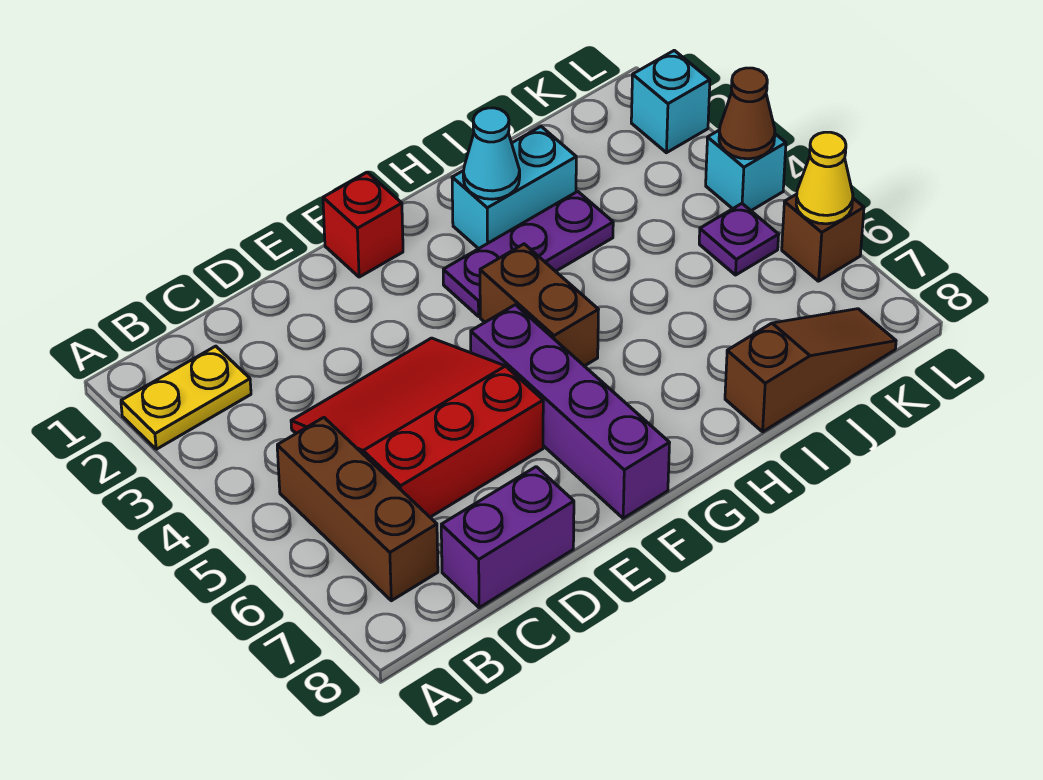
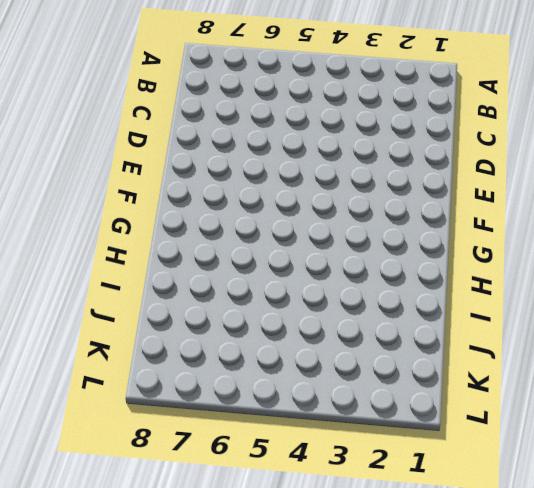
none -> yellow 1x2 plate [121,346,251,449]
none -> brown 1x3 brick [277,418,438,601]
none -> red 3x3 slope [291,338,543,517]

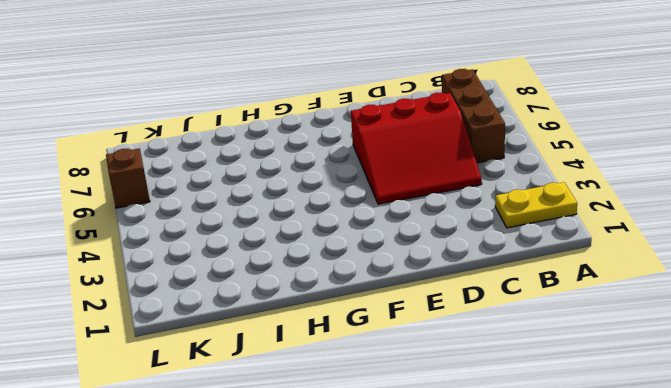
none -> purple 1x2 brick [441,467,574,608]
none -> red 1x1 brick [323,172,403,277]
none -> purple 1x4 brick [471,305,670,518]

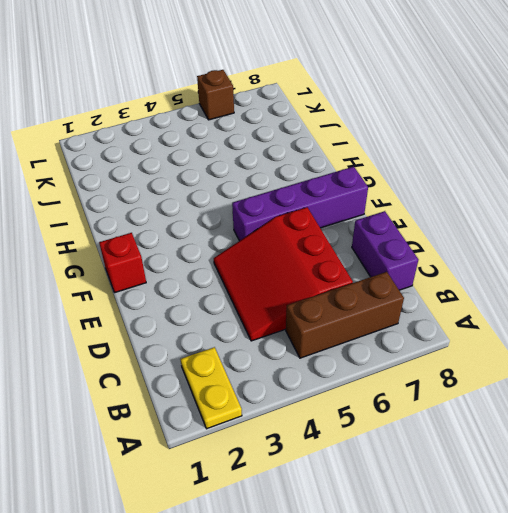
none -> purple 1x3 plate [443,191,613,316]
none -> brown 1x2 brick [480,244,599,366]
none -> cyan 1x2 brick [452,127,576,249]

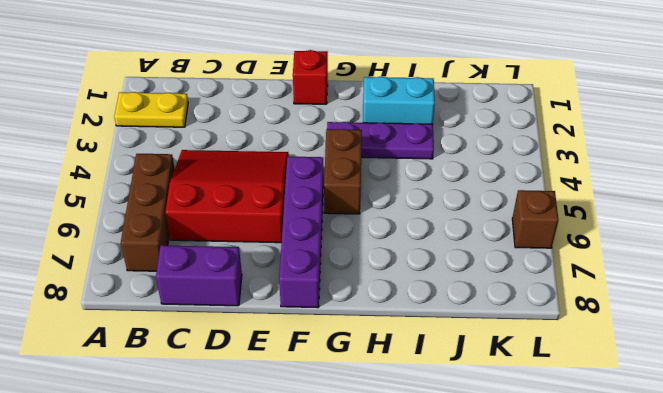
none -> brown 1x3 slope [725,309,896,432]
none -> purple 1x1 plate [699,204,779,275]
none -> cyan 1x1 brick [631,50,710,153]

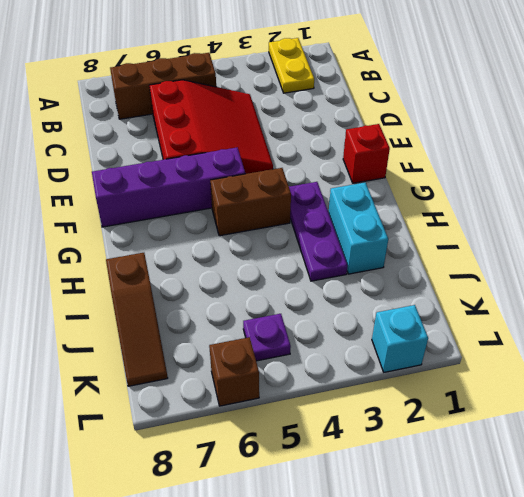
none -> purple 1x2 brick [441,467,574,608]
none -> cyan 1x1 brick [706,130,786,210]
none -> cyan 1x1 cone [463,108,520,199]

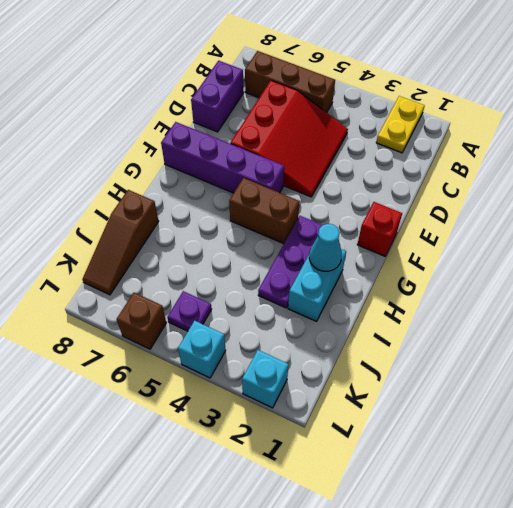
none -> brown 1x1 cone [719,68,775,159]
none -> yellow 1x1 cone [796,132,853,224]

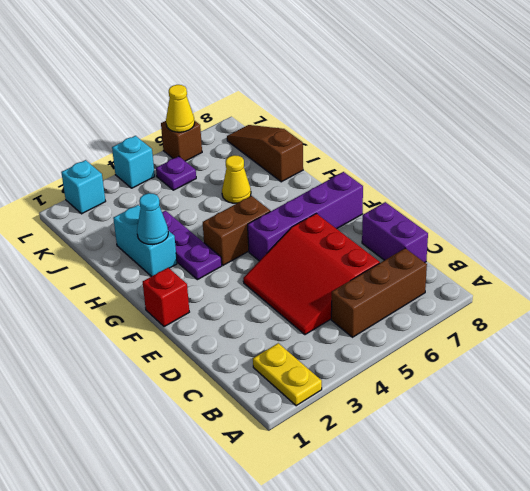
yellow 1x1 cone [222,155,251,203] -> none
none -> brown 1x1 cone [719,68,775,159]

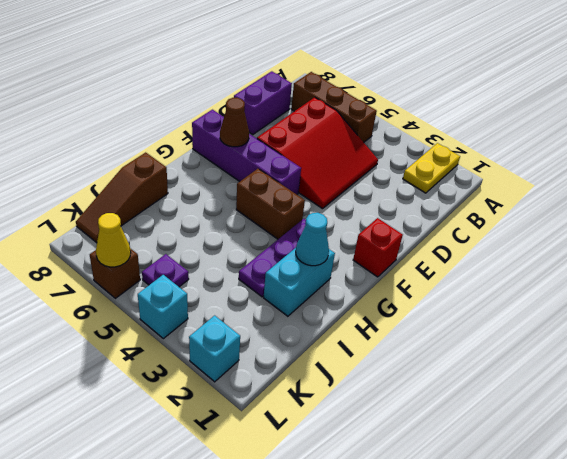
brown 1x1 cone [220,98,249,147] -> brown 1x1 cone moved to [719,68,775,159]

